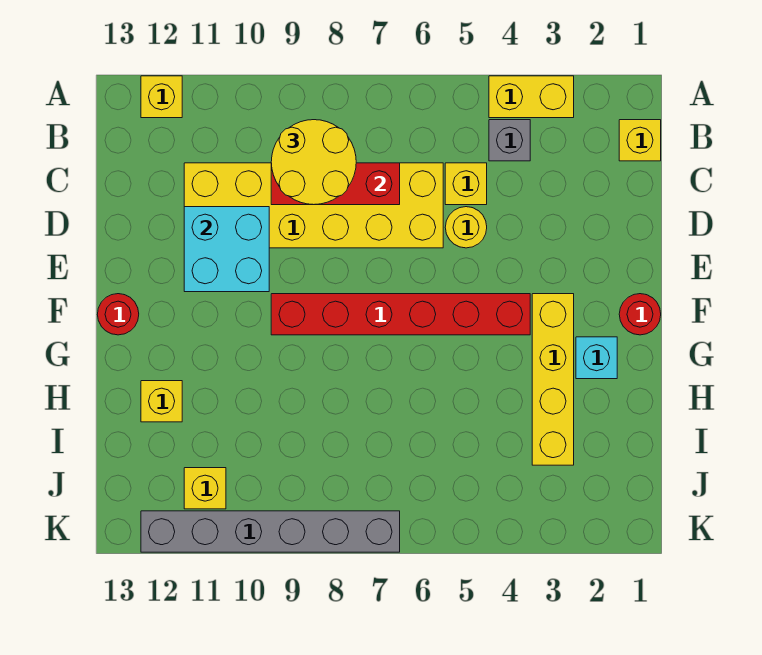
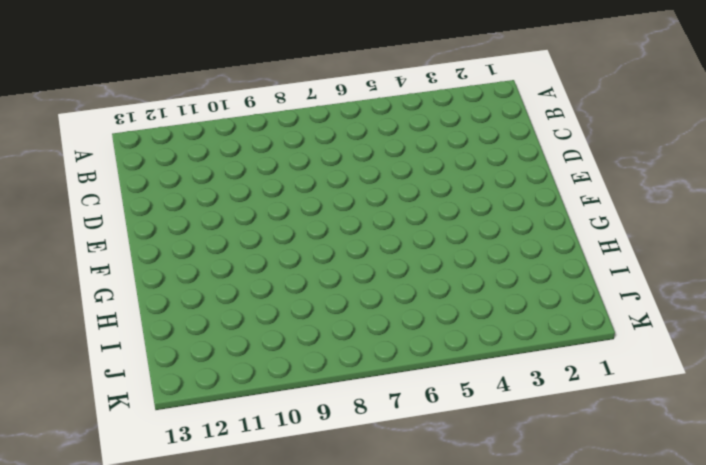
none -> yellow 1x2 brick [489,76,574,118]
none -> yellow 1x1 brick [141,76,182,118]
none -> yellow 1x1 brick [619,120,661,161]

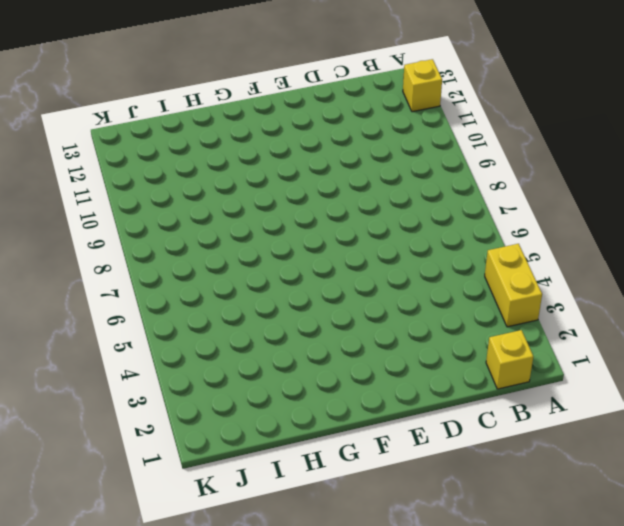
none -> grey 1x1 brick [489,120,530,161]
none -> yellow 1x1 brick [445,163,487,205]
none -> yellow 2x6 brick [184,163,443,248]

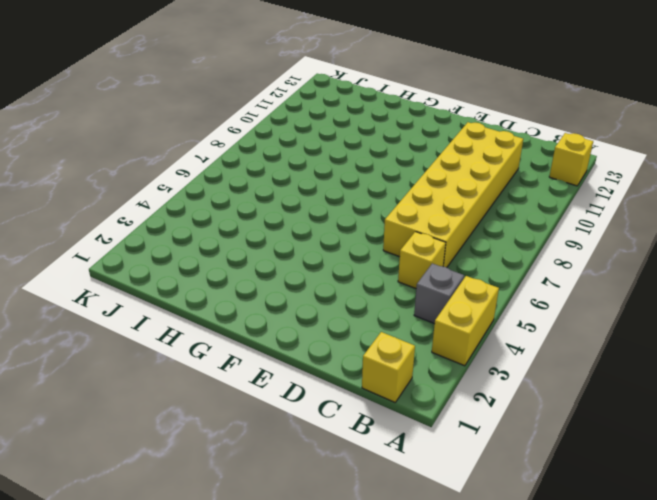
none -> yellow 1x1 round brick [445,207,487,248]
none -> red 1x1 round brick [619,294,661,335]
none -> yellow 1x4 brick [532,294,574,465]

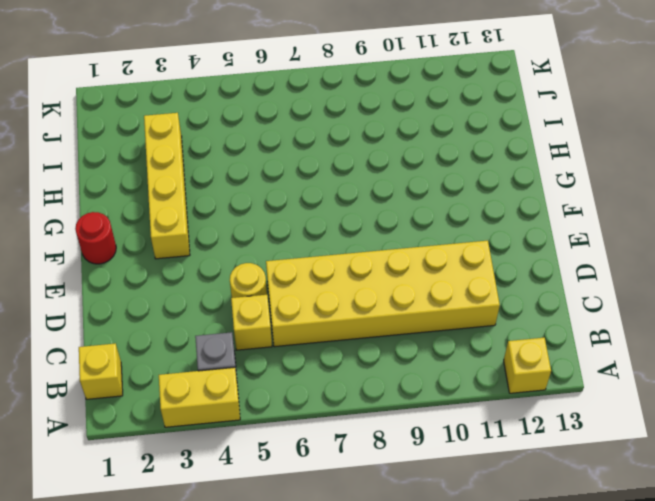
none -> red 1x6 brick [271,294,530,335]
none -> red 1x1 round brick [97,294,139,335]
none -> cyan 1x1 brick [576,337,617,379]

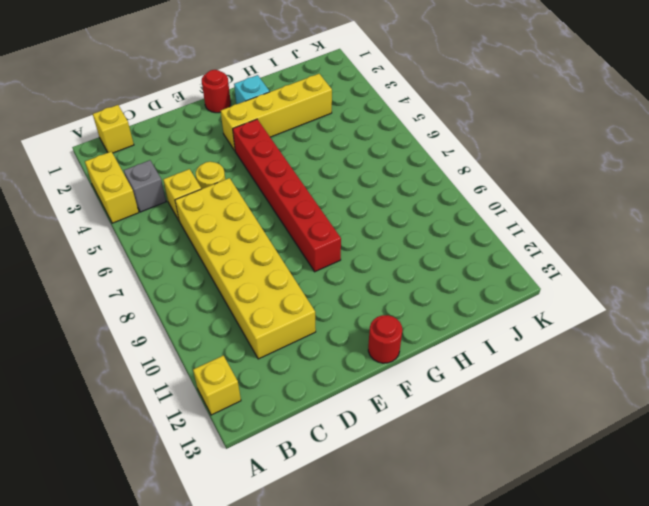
none -> yellow 1x1 brick [141,381,182,422]
none -> yellow 1x1 brick [184,468,226,509]
none -> grey 1x6 brick [141,511,400,552]

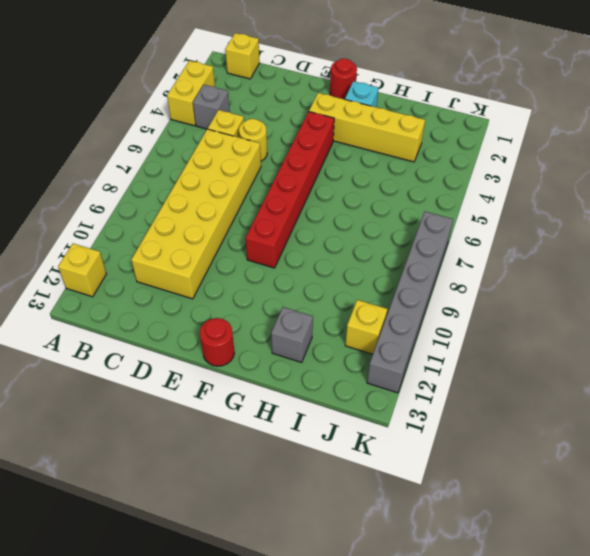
grey 1x1 brick [271,307,313,362] -> yellow 1x1 brick [141,381,182,422]
none -> red 1x3 brick [271,163,400,205]
none -> cyan 2x2 brick [184,207,269,292]
none -> yellow 2x2 round brick [271,120,356,205]

